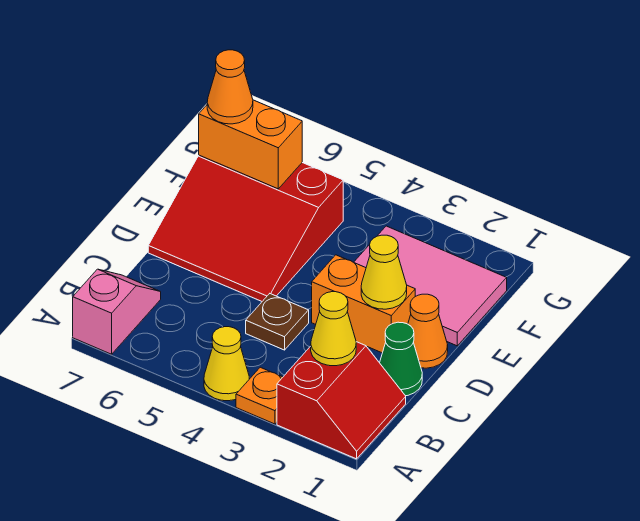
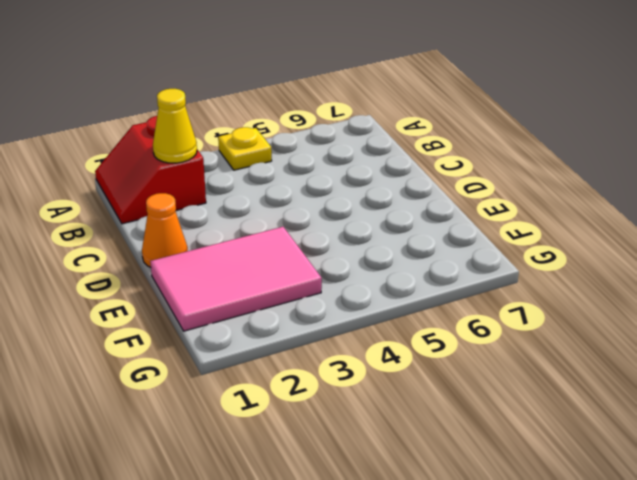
yellow 1x1 plate [218,127,272,170] -> yellow 1x1 cone [204,327,249,401]
none -> orange 1x1 plate [236,367,283,424]
none -> pink 1x2 slope [73,269,161,354]
none -> green 1x1 cone [380,322,422,396]

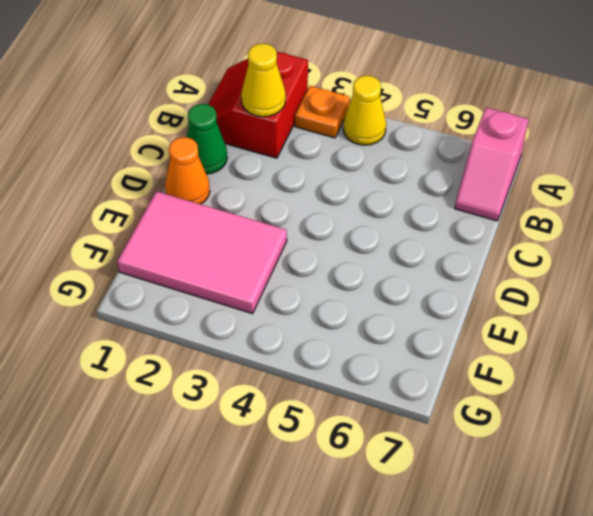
none -> brown 1x1 plate [246,294,309,350]
none -> orange 1x2 brick [312,255,415,353]
none -> red 3x3 slope [148,155,343,301]

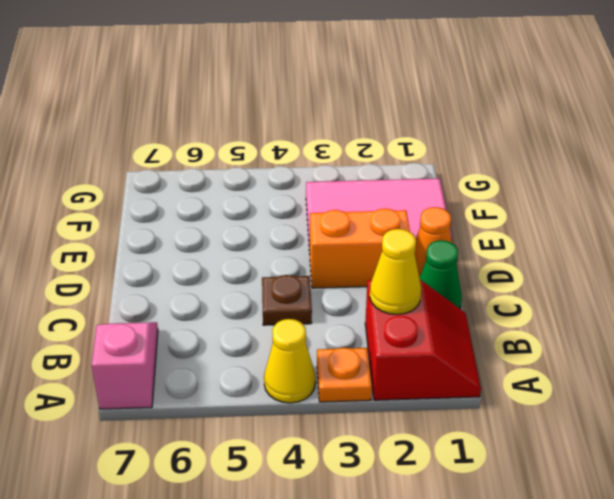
none -> red 3x3 slope [148,155,343,301]
none -> yellow 1x1 cone [361,235,407,309]
none -> orange 1x2 brick [199,100,302,189]

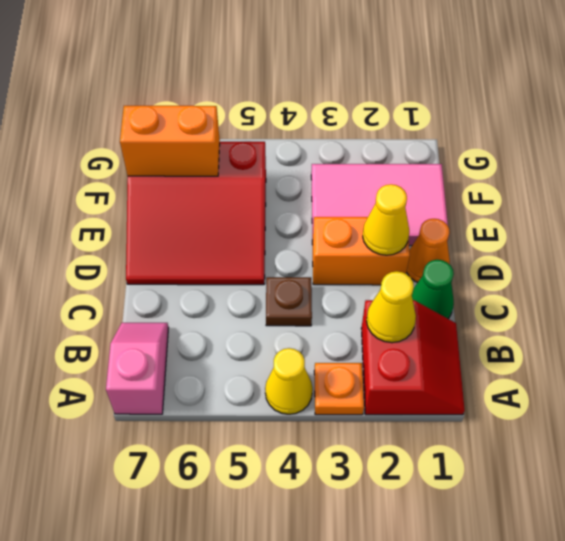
none -> orange 1x1 cone [207,50,253,124]

